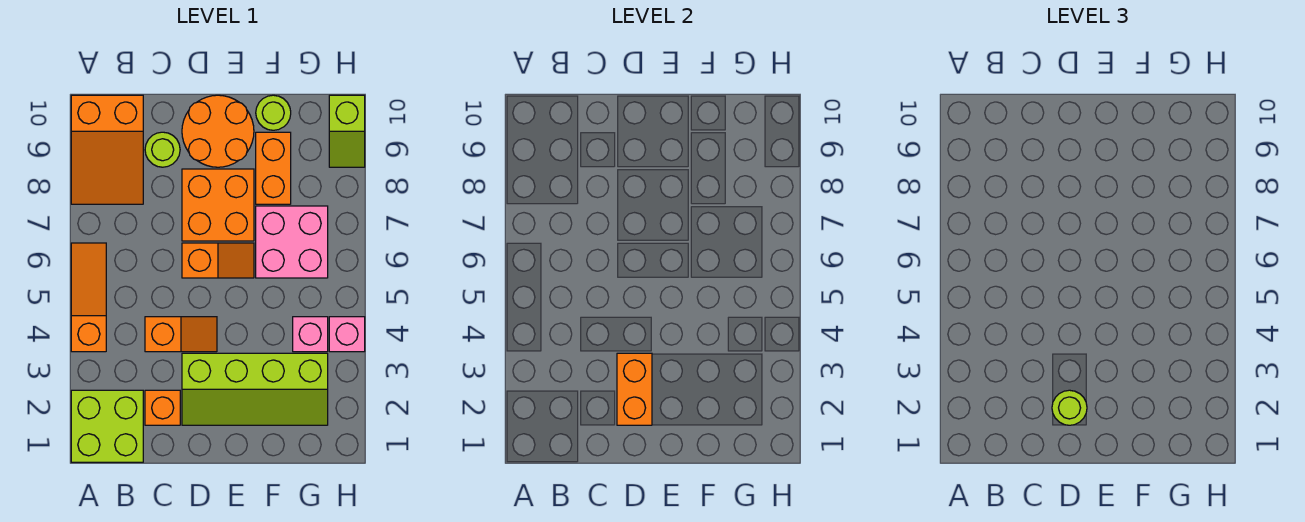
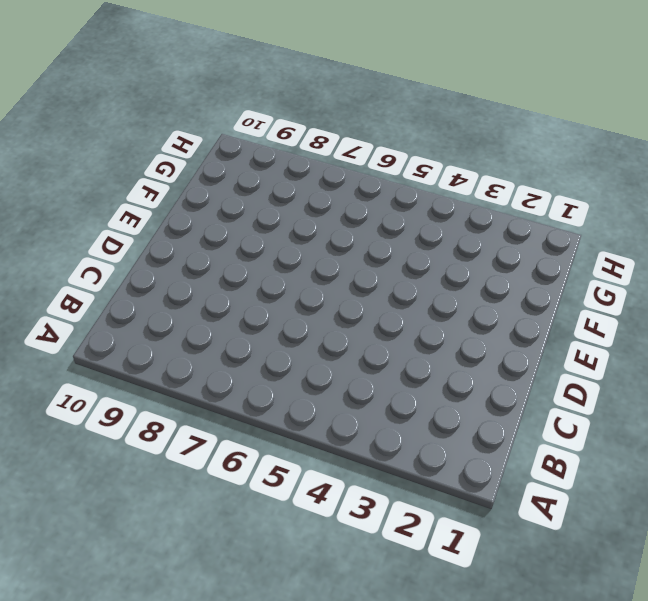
none -> lime 2x2 brick [71,390,143,462]
none -> orange 1x3 slope [71,243,106,352]
none -> orange 2x3 slope [71,95,143,204]

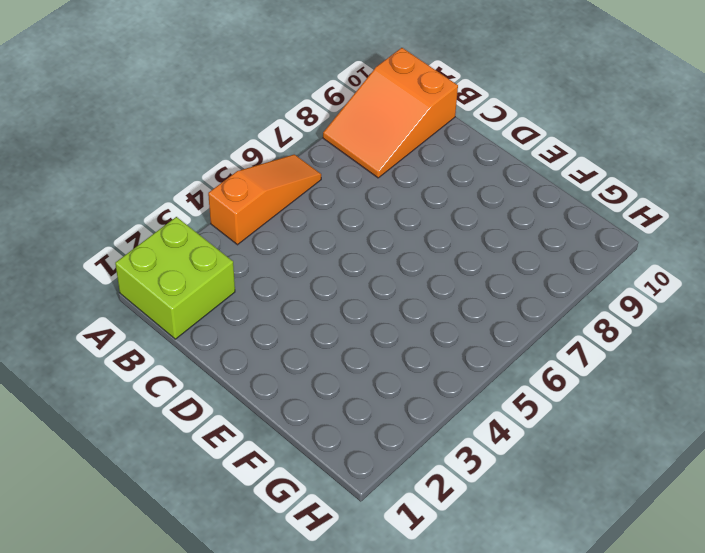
none -> orange 1x1 brick [145,390,180,425]
none -> orange 1x2 slope [145,317,217,352]
none -> lime 1x1 round brick [145,132,180,167]

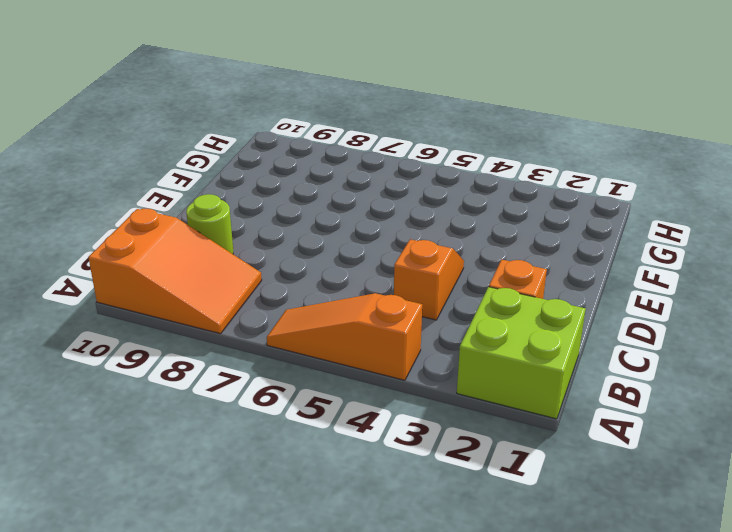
none -> lime 2x4 slope [182,353,328,425]
none -> orange 1x2 slope [182,243,254,278]
none -> orange 2x2 brick [182,169,254,241]

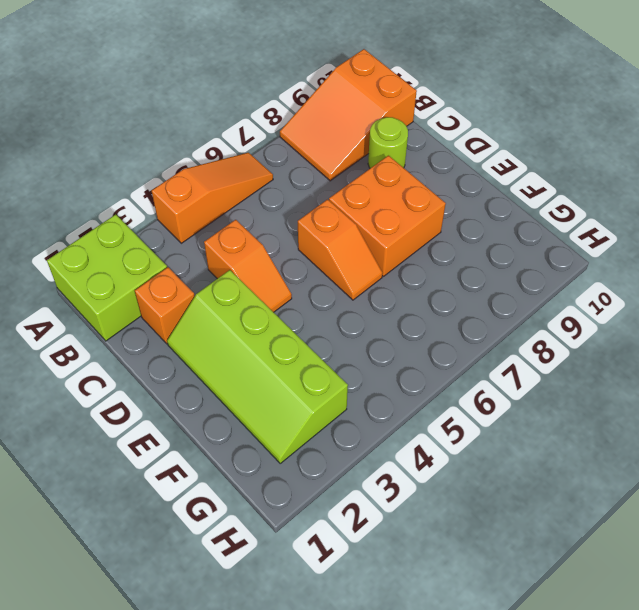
none -> orange 2x2 round brick [182,95,254,167]
none -> pink 2x2 brick [256,206,328,278]
none -> orange 1x2 brick [256,132,291,204]

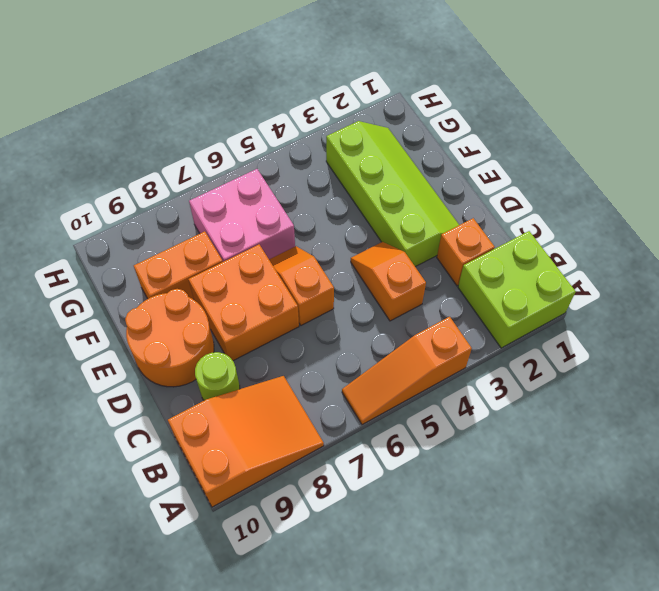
none -> lime 1x1 round brick [256,95,291,130]
none -> pink 1x1 brick [293,317,328,352]
none -> pink 1x1 brick [329,317,365,352]

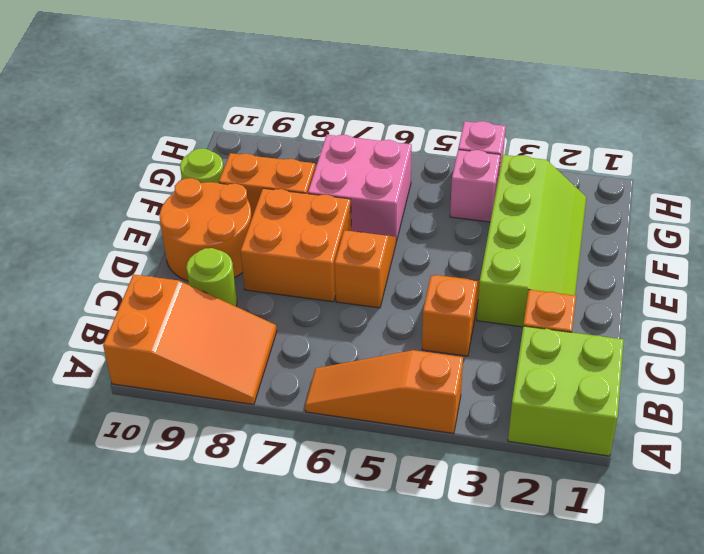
none -> lime 1x2 slope [329,95,365,167]
none -> orange 1x2 brick [617,353,652,425]
none -> lime 1x1 round brick [1052,390,1087,425]

